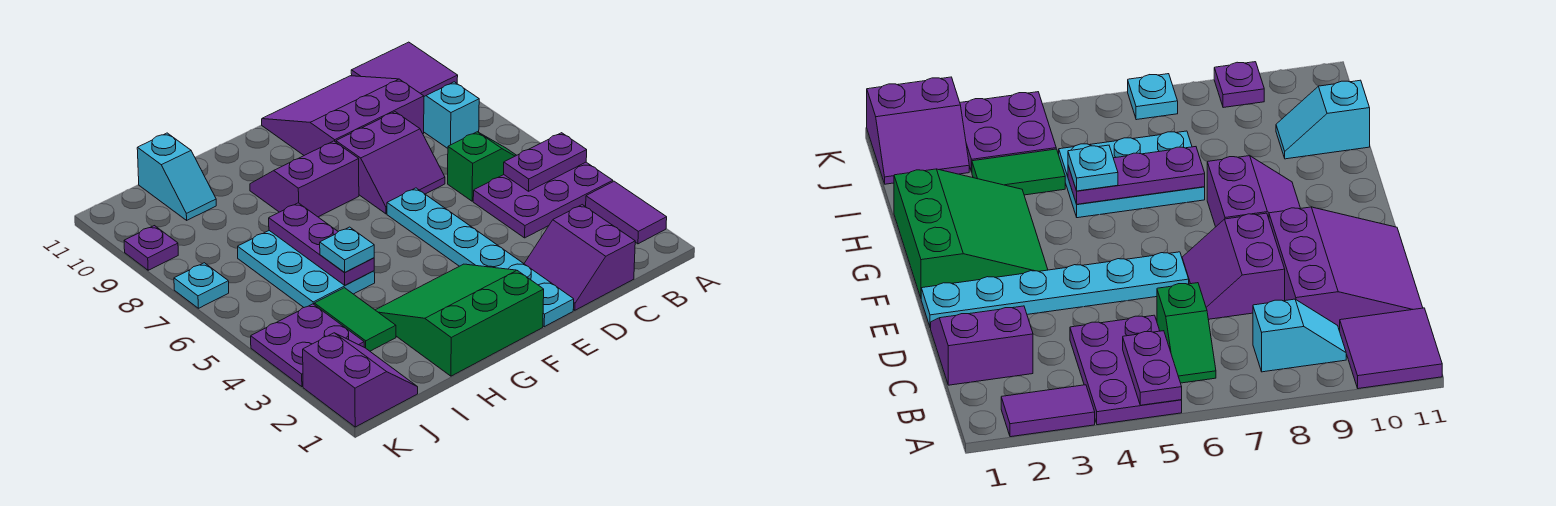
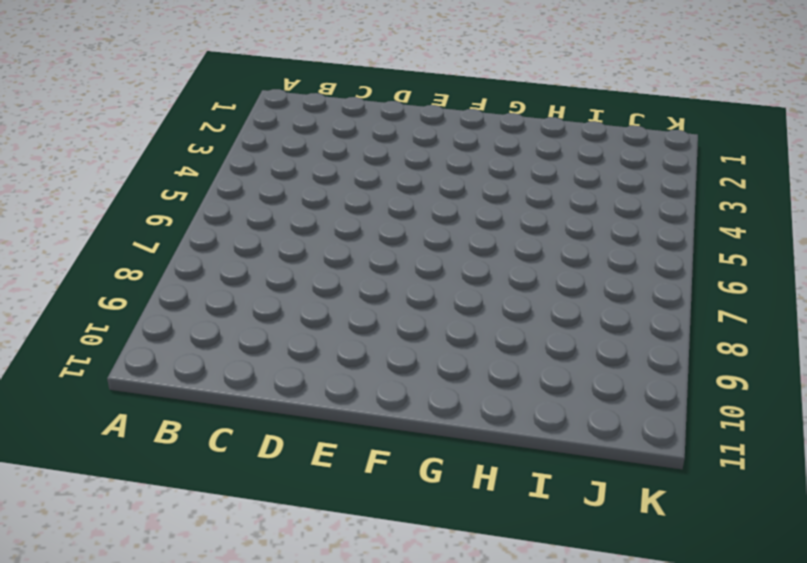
none -> purple 1x2 tile [586,181,667,244]
none -> purple 2x3 plate [473,162,613,238]
none -> purple 2x2 tile [351,42,458,96]

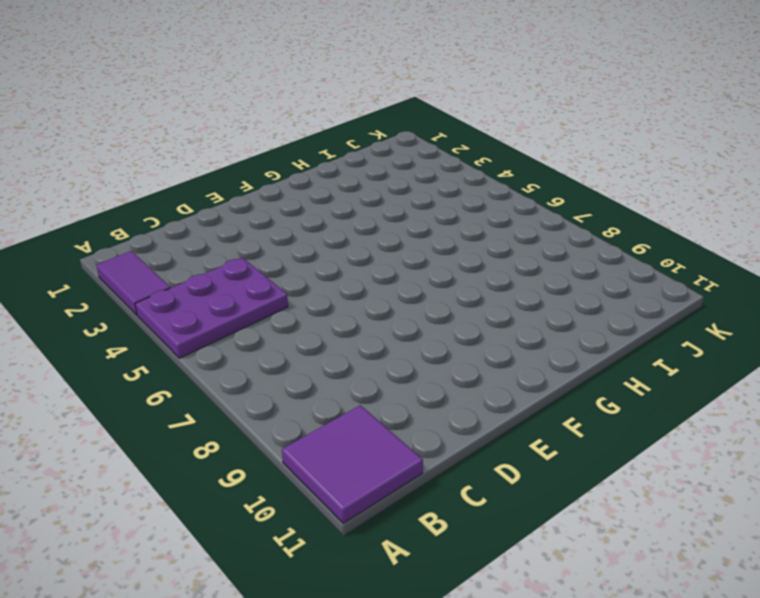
none -> green 1x2 slope [448,132,516,201]
none -> cyan 1x2 slope [424,82,479,148]
none -> purple 2x2 slope [524,205,635,310]

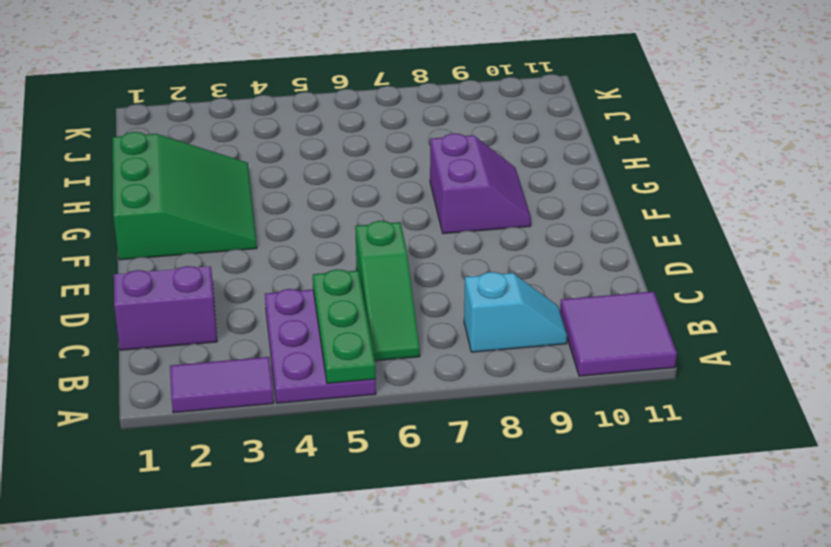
green 1x3 plate [313,269,376,383] -> purple 1x2 plate [504,133,587,191]
green 1x3 slope [355,221,420,361] -> green 1x2 slope [448,132,516,201]
none -> purple 3x3 slope [262,76,424,155]
none -> purple 2x2 slope [336,112,445,214]
none -> cyan 1x6 plate [387,188,574,327]

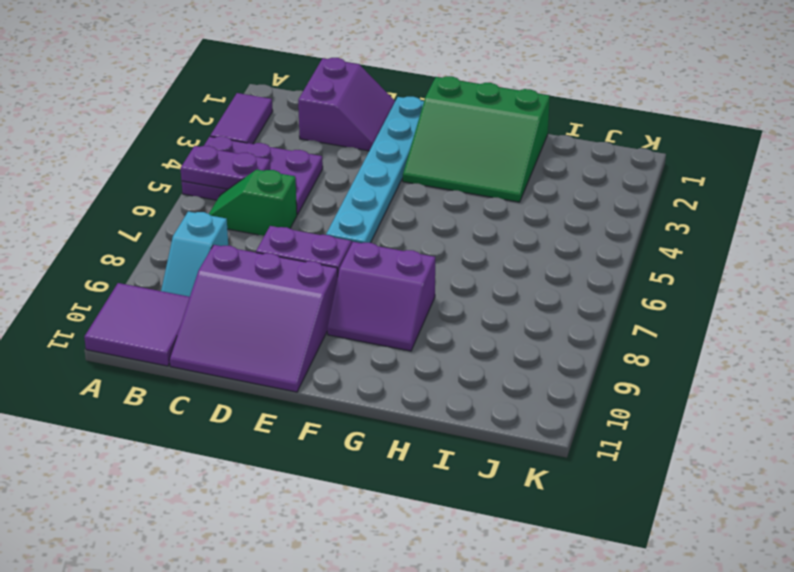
none -> cyan 2x3 plate [238,231,375,307]
none -> green 1x2 tile [314,288,396,351]
none -> cyan 1x2 slope [137,133,216,220]

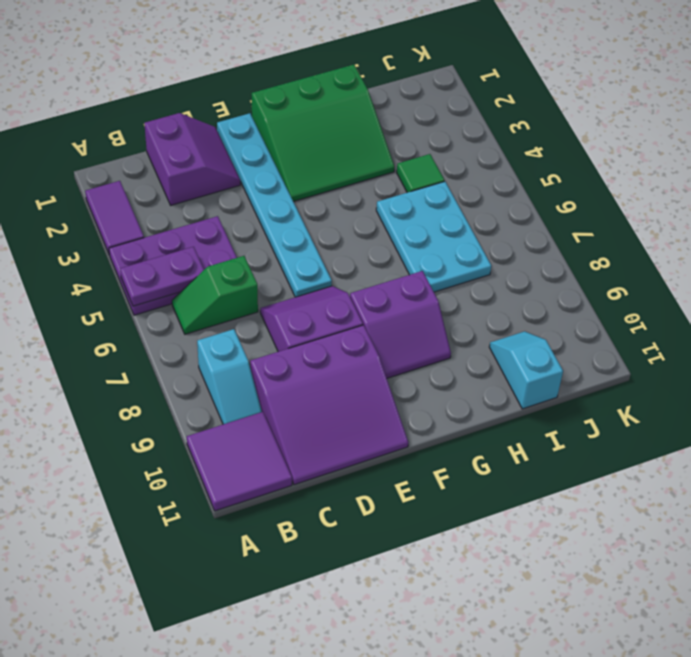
green 1x1 tile [397,154,445,193] -> green 1x2 tile [314,288,396,351]
none -> purple 2x2 slope [303,333,418,427]
none -> purple 2x2 plate [251,304,364,387]
none -> cyan 1x1 plate [174,263,229,308]

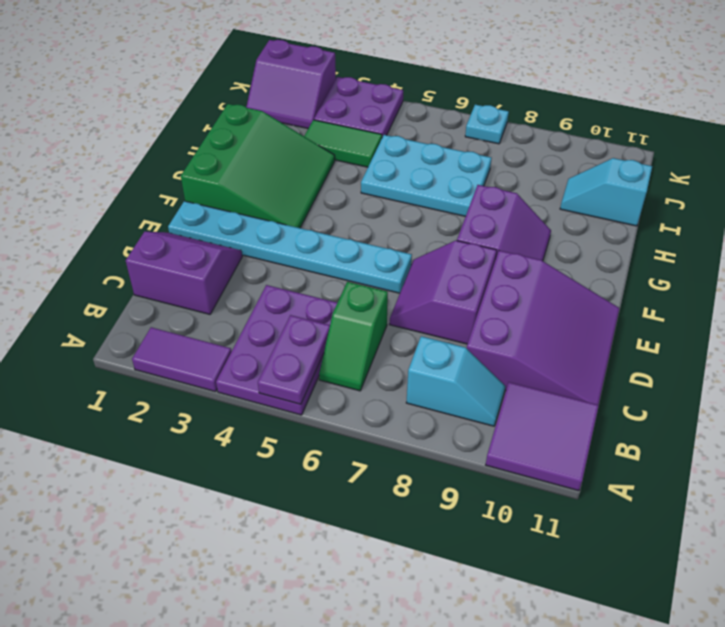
none -> purple 1x1 plate [124,226,178,270]
none -> purple 1x3 plate [269,203,374,285]
none -> cyan 1x1 plate [320,227,374,273]

